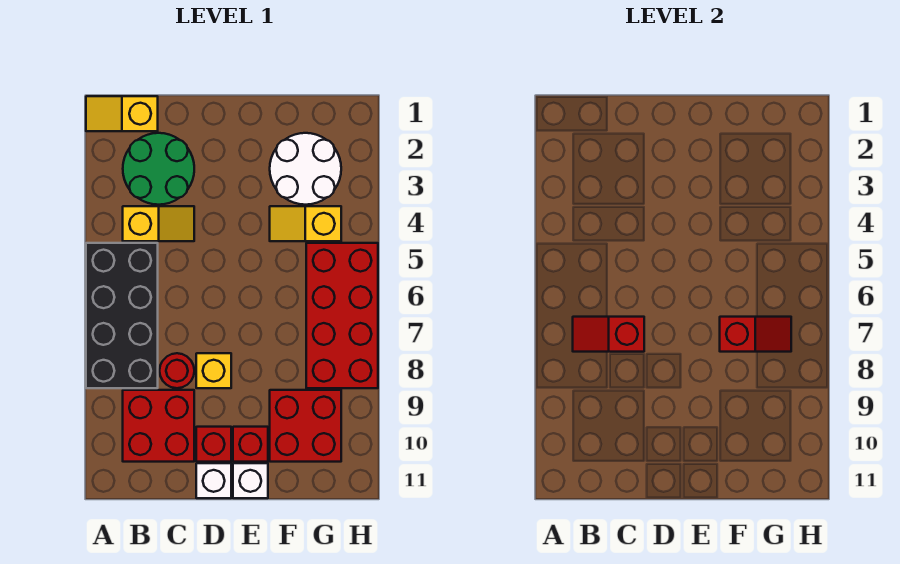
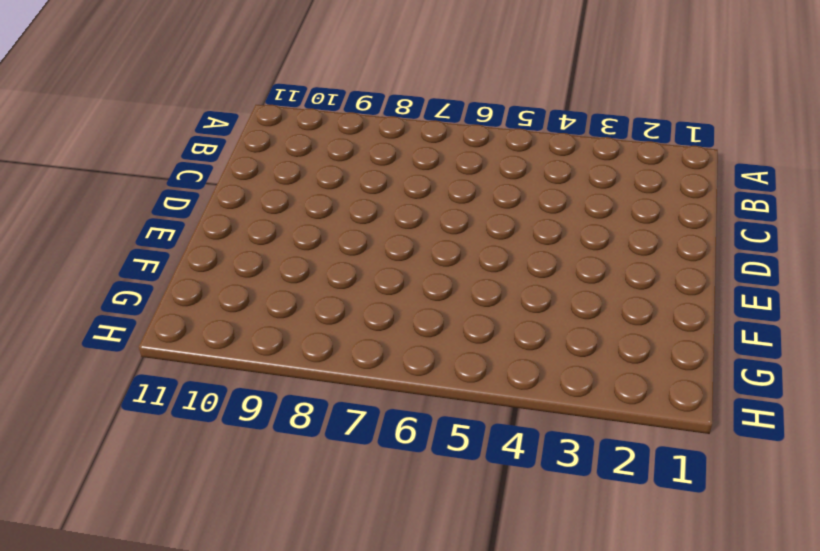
none -> yellow 1x2 slope [86,96,158,131]
none -> black 2x4 brick [86,243,158,388]
none -> green 2x2 round brick [123,133,194,205]

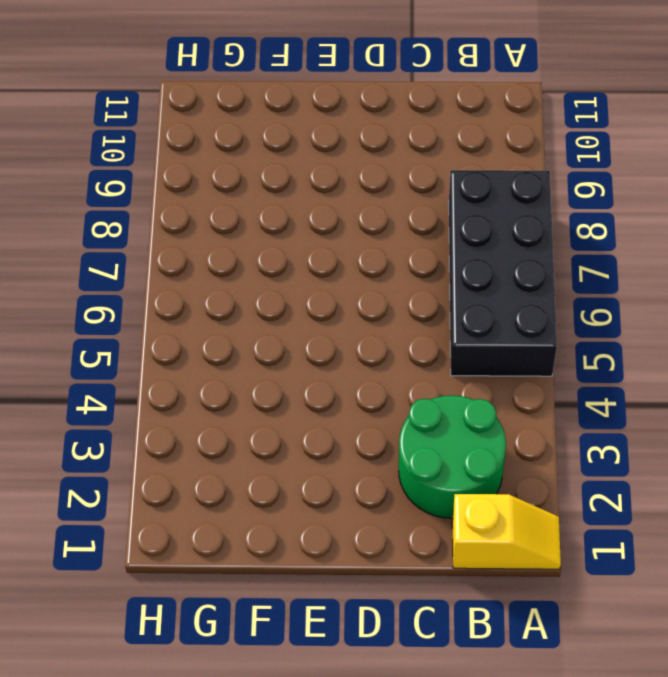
none -> yellow 1x2 slope [123,206,194,241]
none -> red 2x2 brick [123,390,194,462]
none -> red 1x1 round brick [160,353,194,388]

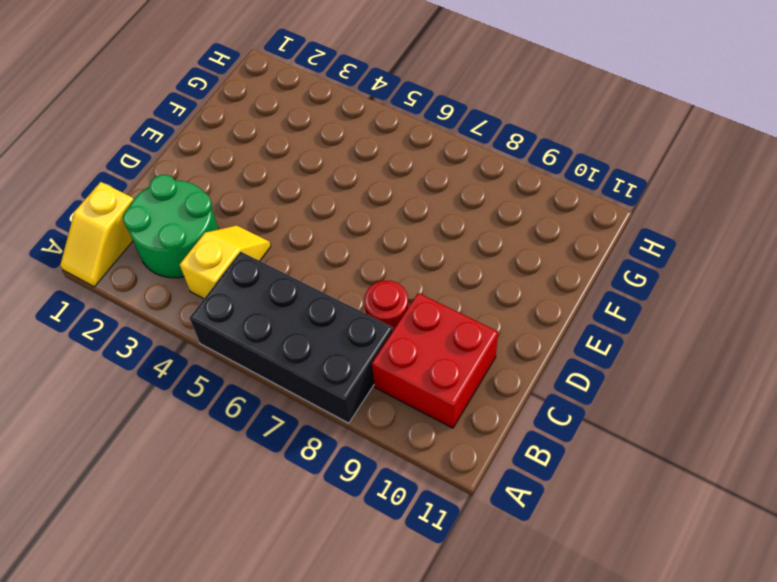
none -> yellow 1x1 brick [196,353,231,388]
none -> red 1x1 brick [196,427,231,462]
none -> white 1x1 brick [196,463,231,498]

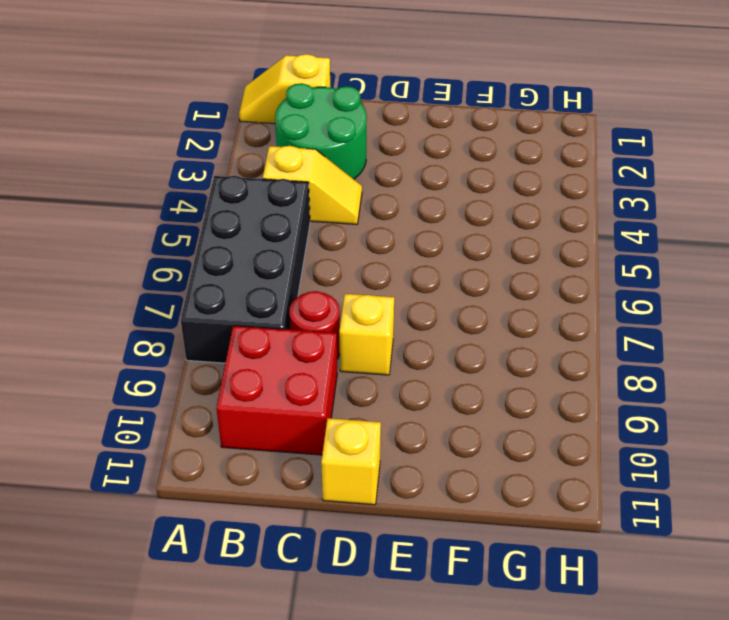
yellow 1x1 brick [321,418,381,505] -> white 1x1 brick [196,463,231,498]
none -> red 1x1 brick [196,427,231,462]
none -> red 1x1 brick [233,427,268,462]
none -> white 1x1 brick [233,463,268,498]

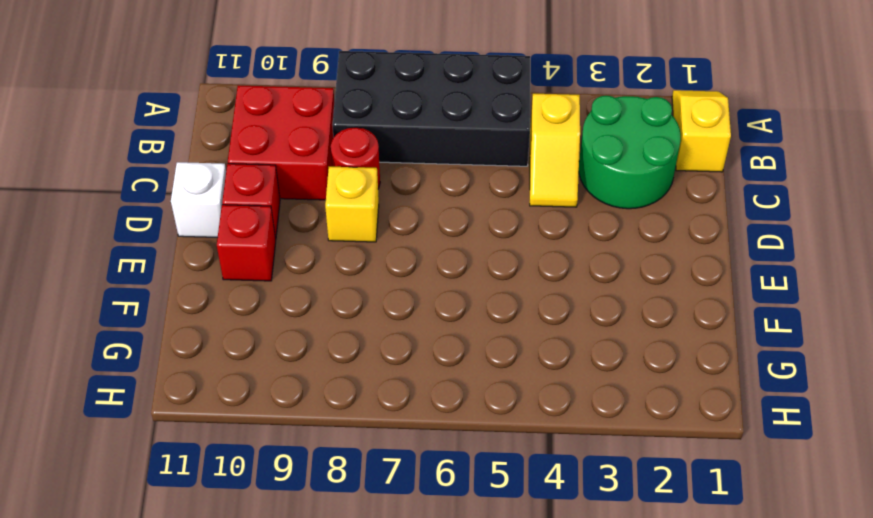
none -> white 1x1 brick [233,463,268,498]
none -> white 2x2 round brick [270,133,341,205]
none -> yellow 1x2 slope [270,206,341,241]

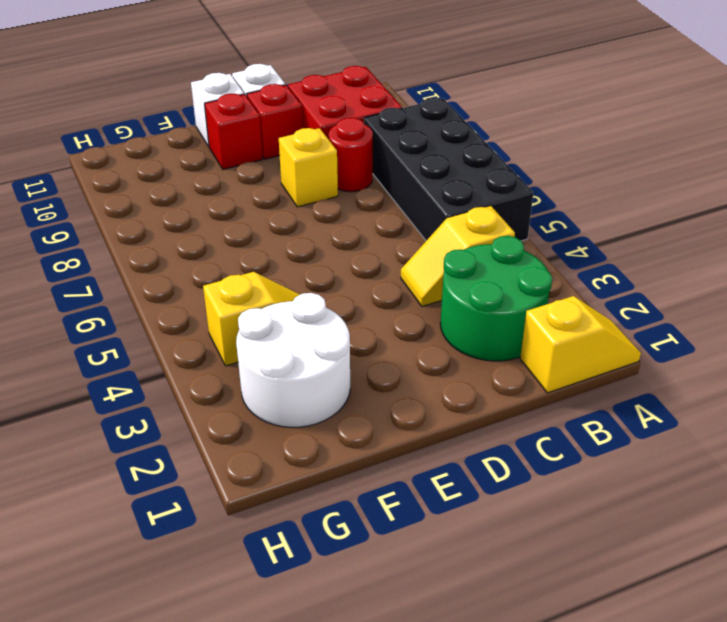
none -> red 2x2 brick [270,390,341,462]
none -> red 2x4 brick [306,243,378,388]
none -> red 1x2 slope [573,317,644,352]

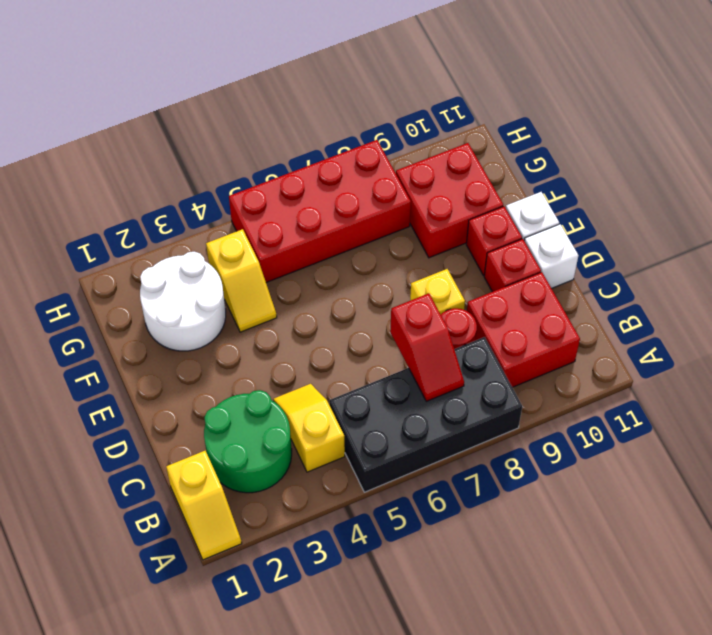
none -> red 1x2 slope [720,317,791,352]

